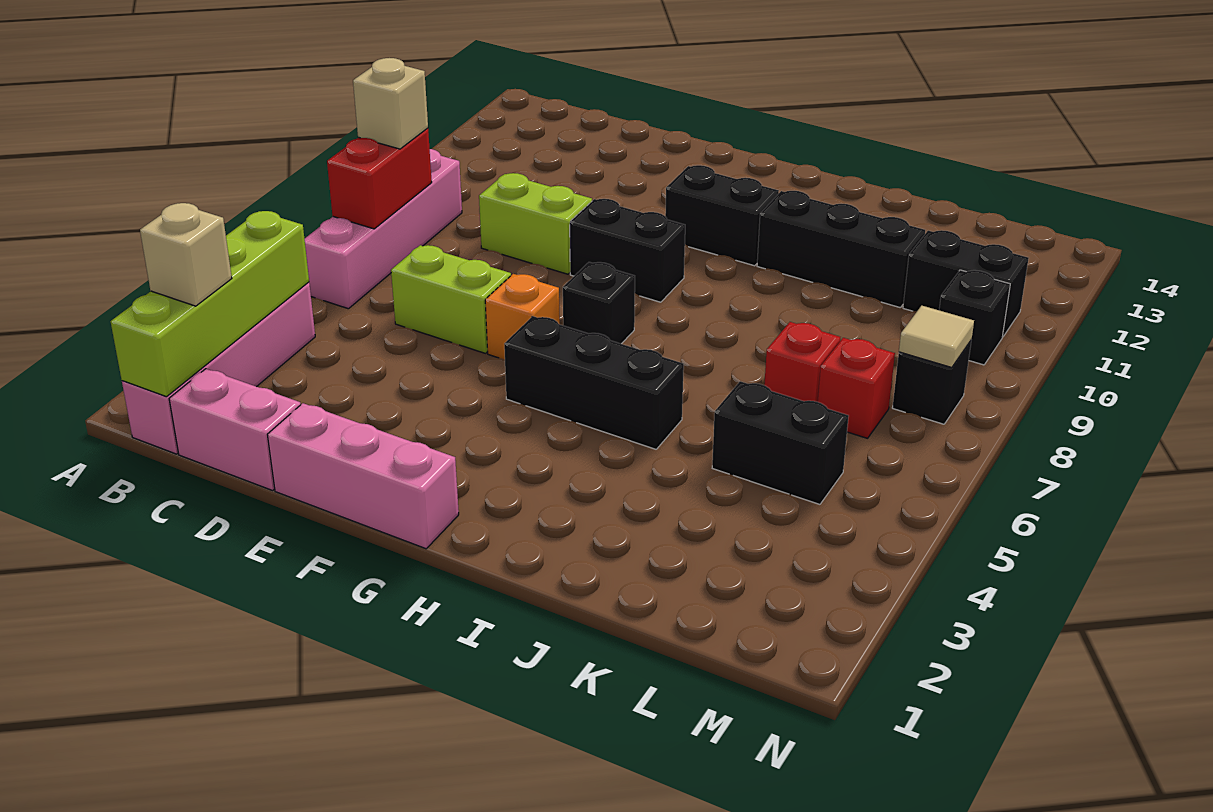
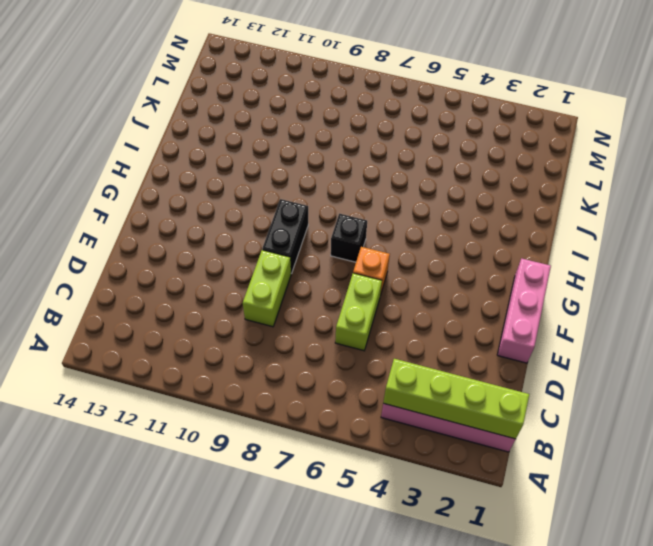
none -> pink 1x4 brick [305,149,462,309]
none -> pink 1x2 brick [169,369,301,490]
none -> black 1x3 brick [504,316,684,449]

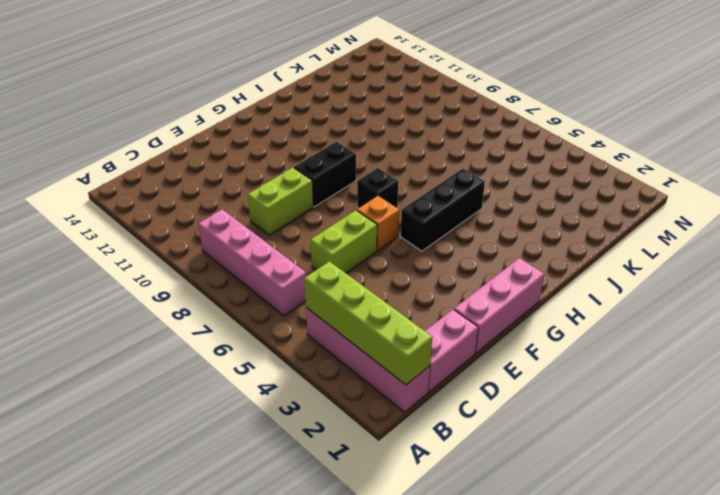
none -> black 1x2 brick [665,165,779,266]
none -> black 1x3 brick [757,191,925,308]
none -> black 1x2 brick [712,381,849,504]

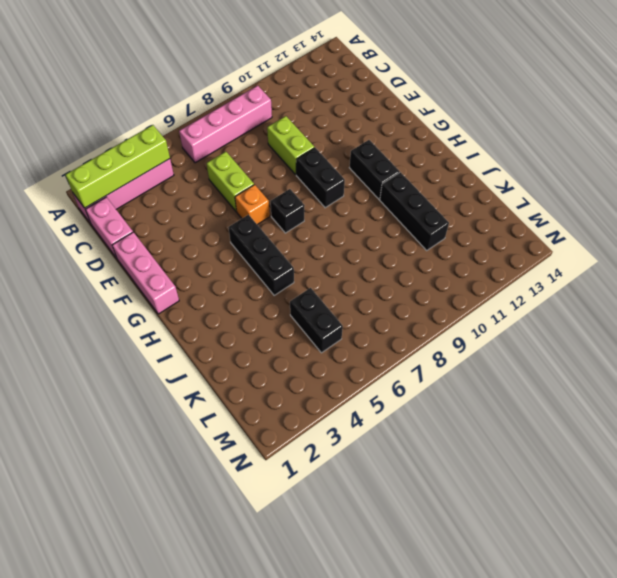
none -> red 1x1 brick [764,322,840,402]
none -> red 1x1 brick [818,338,895,438]
none -> black 1x2 brick [903,230,1029,337]

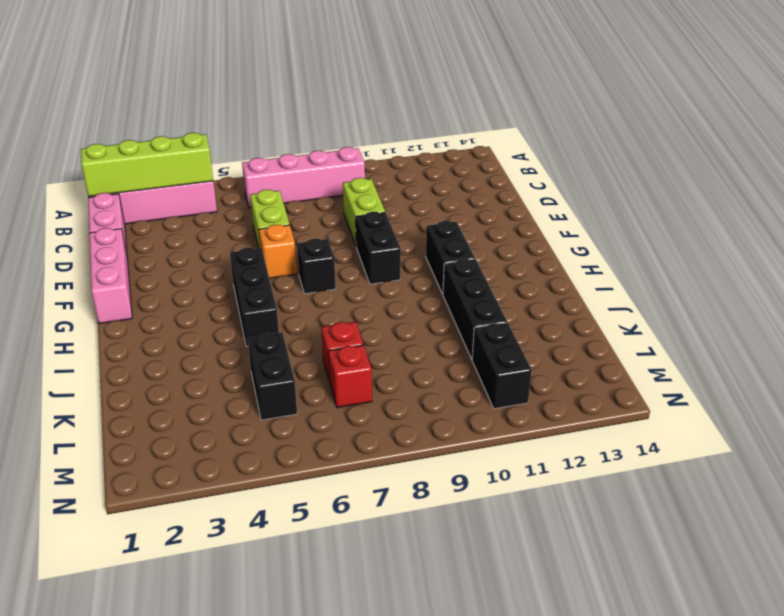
none -> black 1x1 brick [892,341,971,424]
none -> black 1x1 brick [939,270,1010,365]
none -> red 1x2 brick [327,128,432,229]

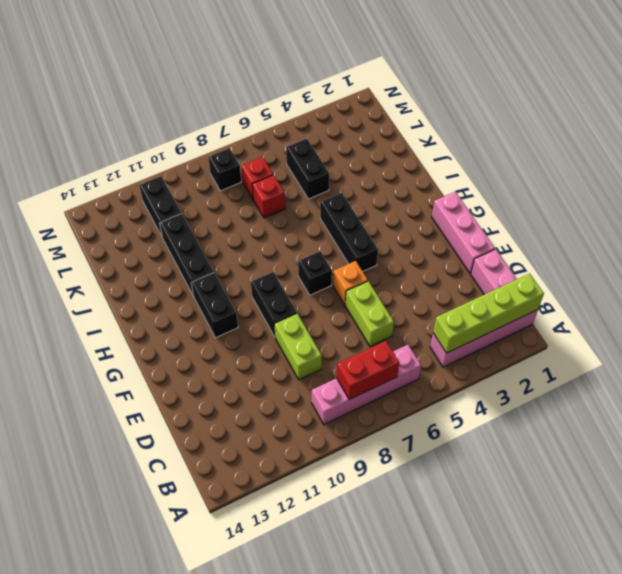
none -> black 1x1 brick [939,270,1010,365]
none -> tan 1x1 tile [899,306,974,367]
none -> tan 1x1 brick [140,203,232,306]

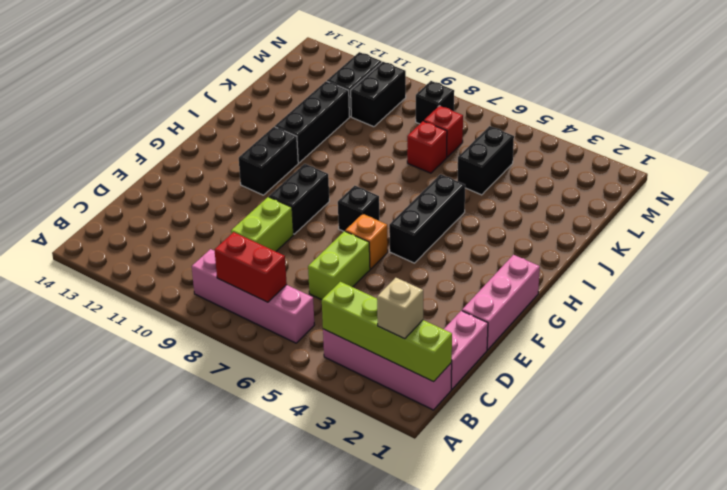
black 1x2 brick [351,62,406,127] -> black 1x1 brick [939,270,1010,365]
none -> tan 1x1 tile [899,306,974,367]
none -> tan 1x1 brick [353,58,428,149]

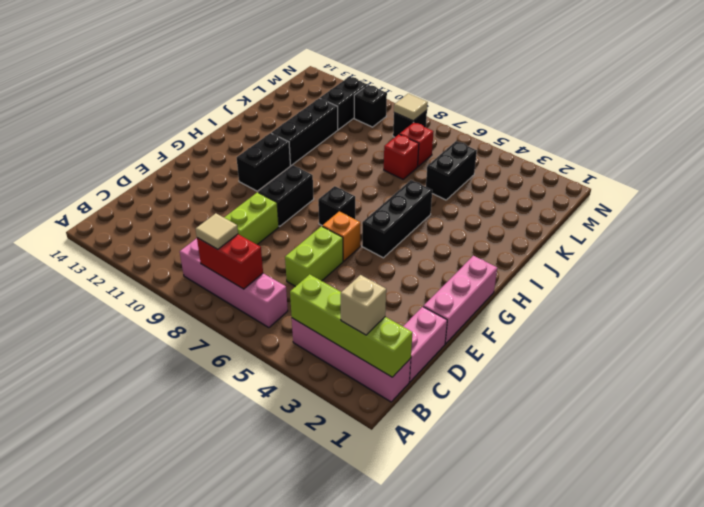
tan 1x1 tile [196,213,238,249] -> tan 1x1 brick [353,58,428,149]

